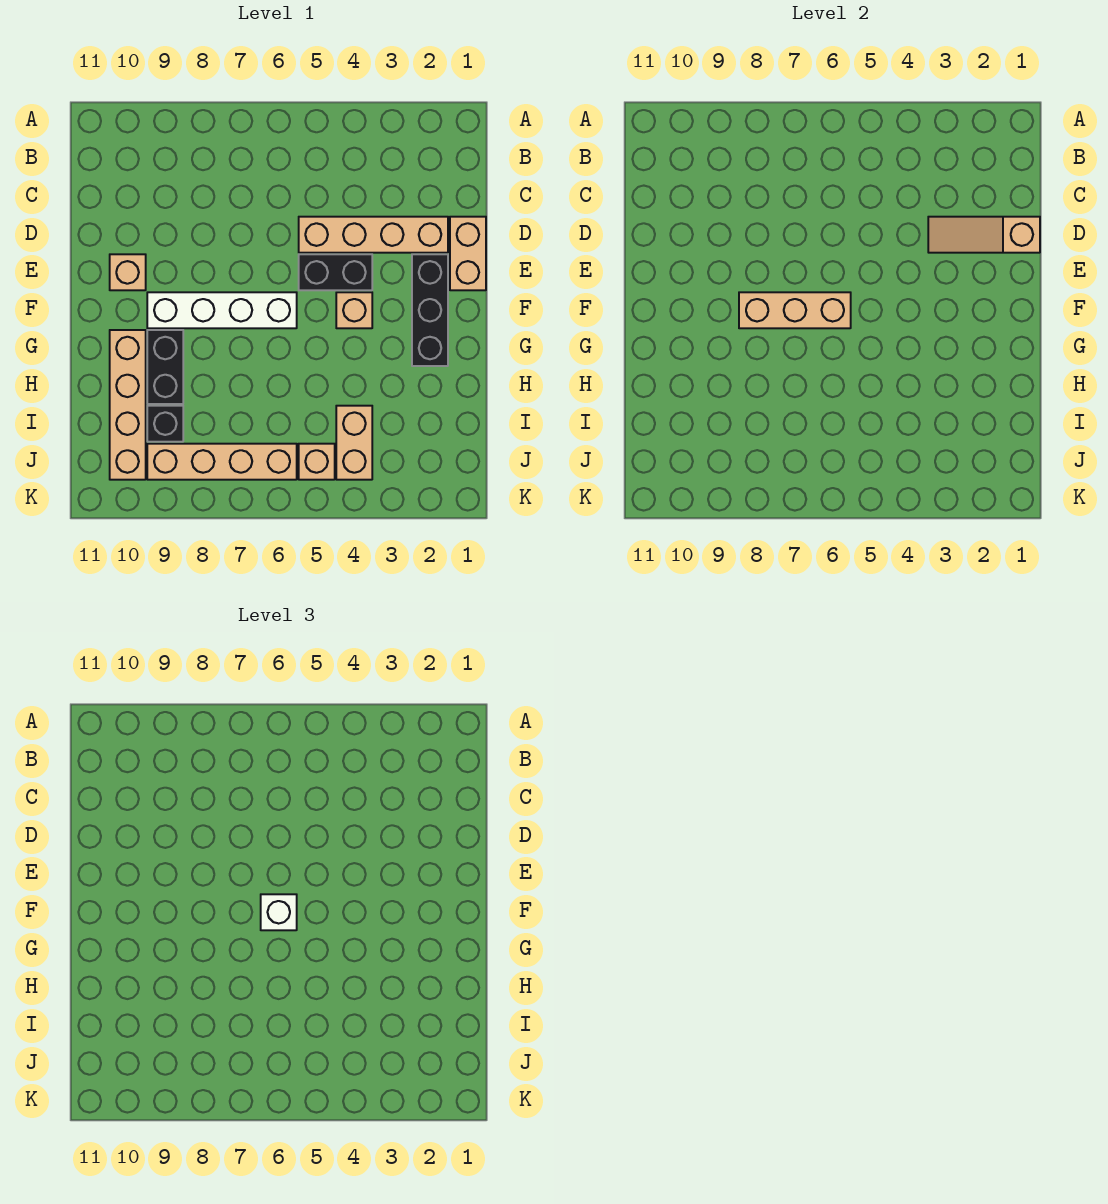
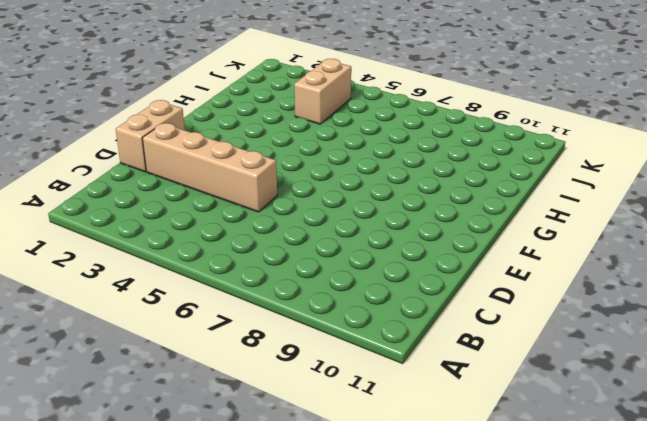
none -> black 1x3 brick [412,254,448,366]
none -> black 1x2 brick [299,254,372,290]
none -> tan 1x1 brick [110,254,146,290]

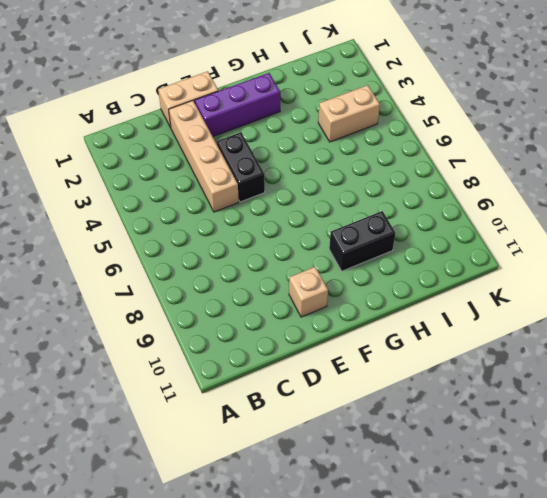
purple 1x3 brick [195,73,280,136] -> black 1x3 brick [412,254,448,366]
none -> tan 1x1 brick [336,292,372,328]
none -> white 1x4 brick [147,292,297,328]
none -> tan 1x4 brick [110,330,146,480]

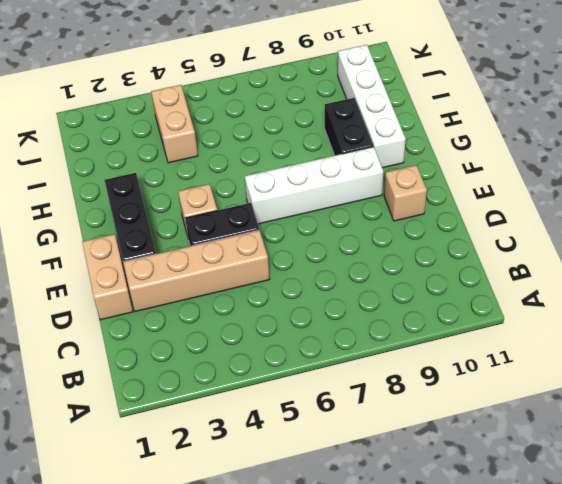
white 1x4 brick [338,45,406,168] -> tan 1x4 brick [110,330,146,480]
none -> black 1x1 brick [147,406,183,442]
none -> tan 1x1 brick [299,444,335,480]
none -> tan 1x4 brick [147,444,297,480]

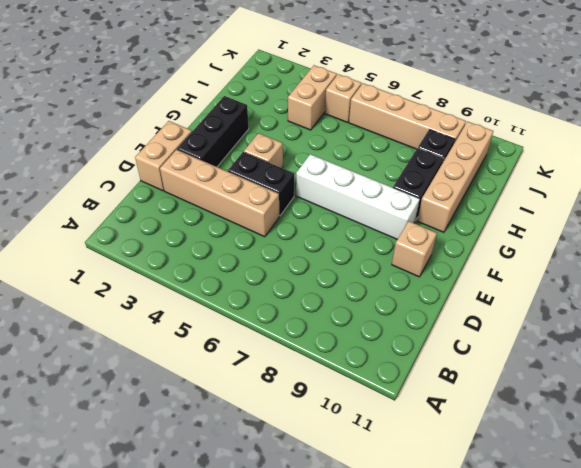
none -> tan 1x3 slope [928,217,1040,253]
none -> tan 1x3 brick [739,292,851,328]
none -> white 1x1 brick [261,894,297,930]

